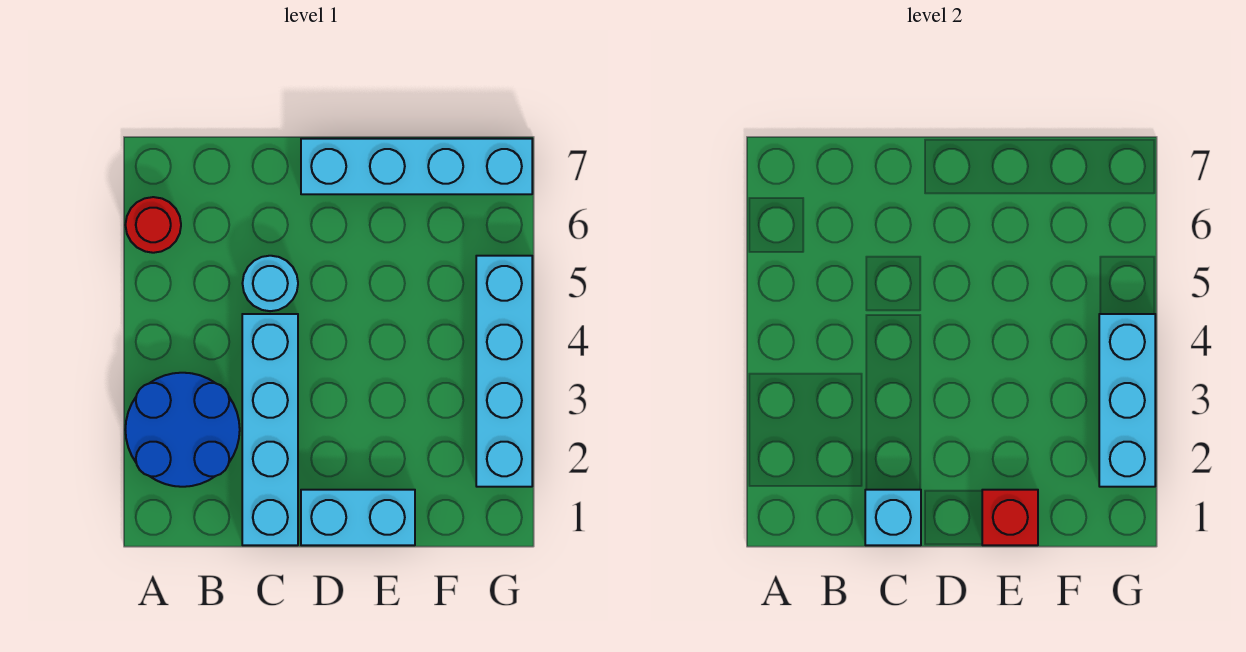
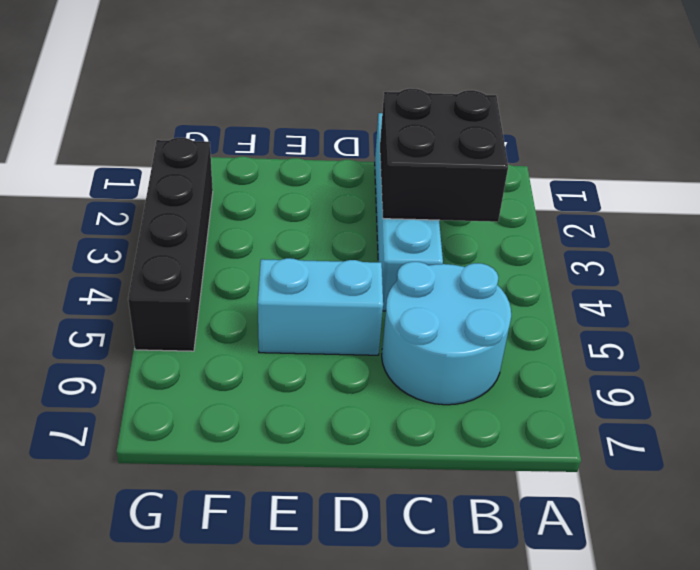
black 2x2 brick [380,88,508,222] -> none
cyan 2x2 round brick [382,262,511,405] -> cyan 1x1 round brick [242,256,298,311]
cyan 1x2 brick [258,258,383,355] -> cyan 1x2 brick moved to [301,490,415,545]
black 1x4 brick [128,138,213,351] -> cyan 1x4 brick [476,256,532,487]
none -> blue 2x2 round brick [125,373,240,487]
none -> red 1x1 round brick [126,197,181,253]

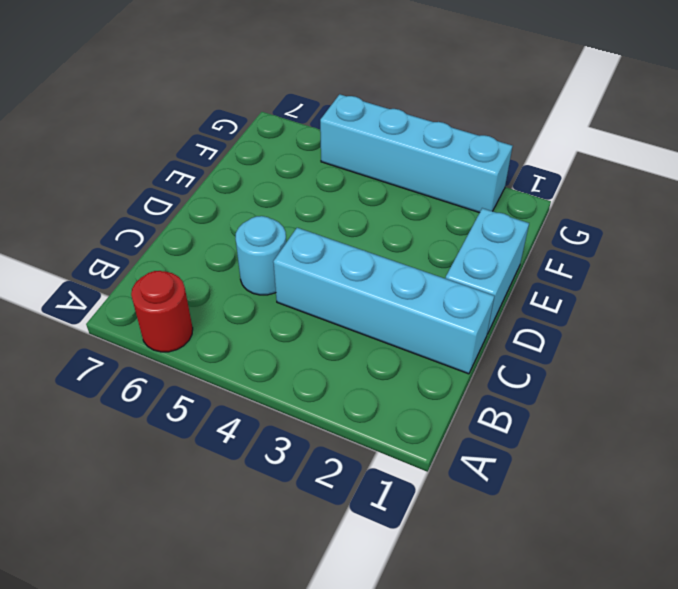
none -> blue 2x2 round brick [125,373,240,487]
none -> cyan 1x4 brick [301,139,532,194]

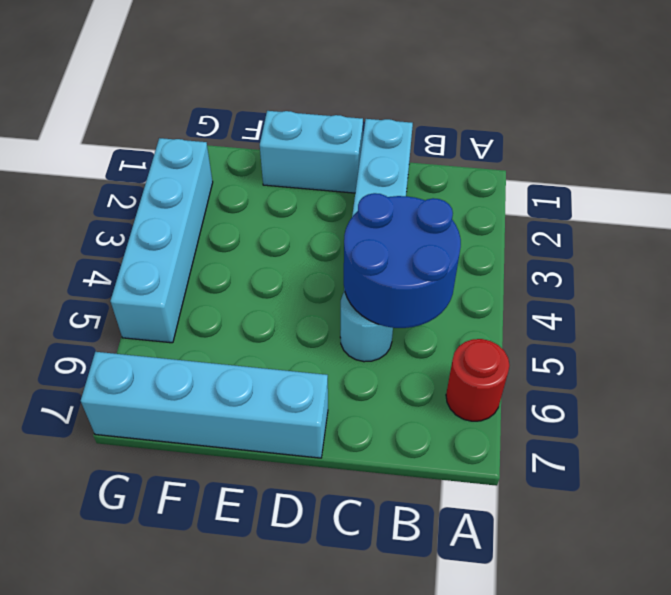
blue 2x2 round brick [344,193,461,328] -> blue 2x2 round brick moved to [125,373,240,487]
none -> cyan 1x1 brick [865,490,921,545]
none -> red 1x1 brick [982,490,1038,545]

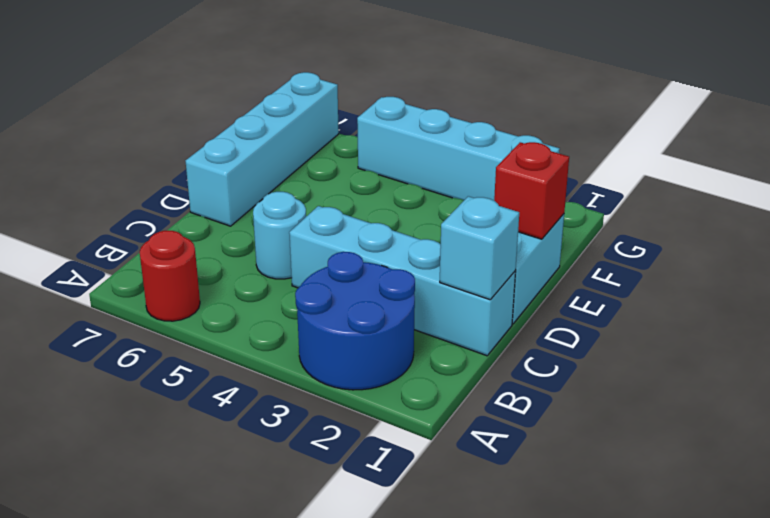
none -> cyan 1x3 brick [1099,314,1155,487]

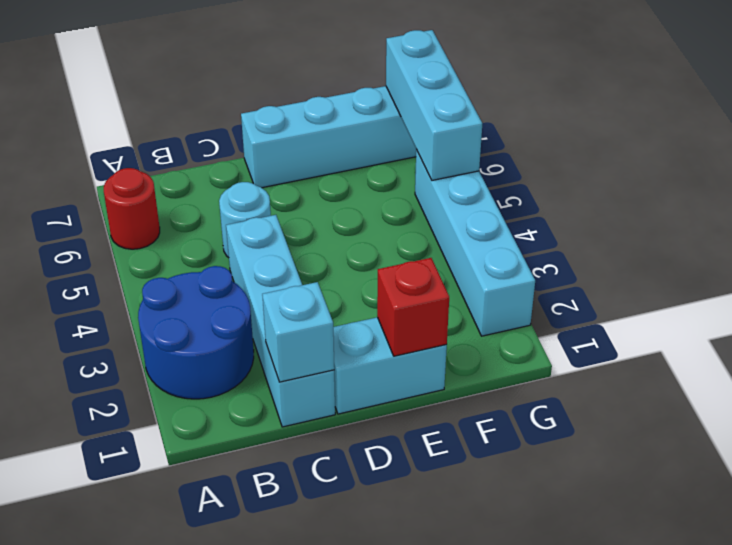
cyan 1x3 brick [386,30,482,180] -> cyan 1x3 brick moved to [1099,314,1155,487]

